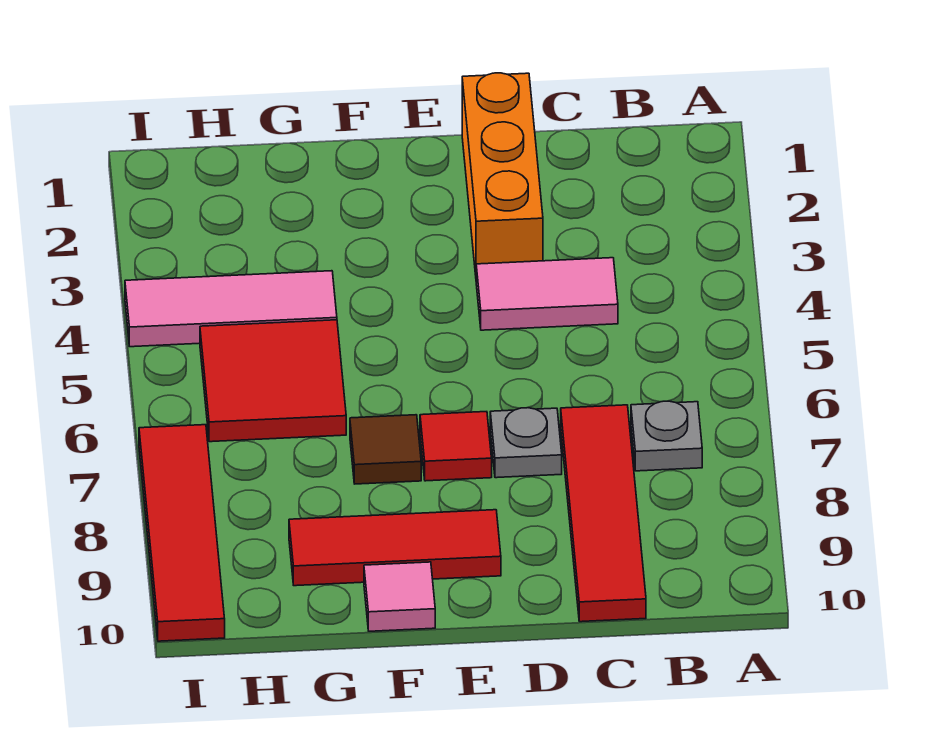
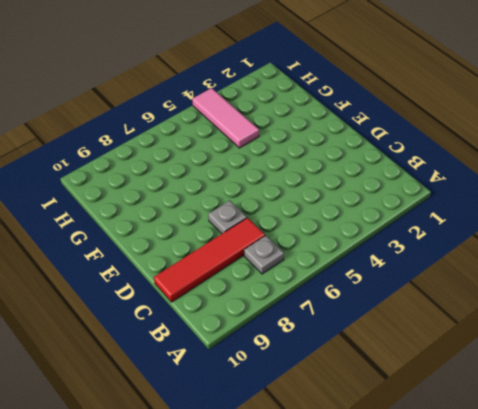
none -> pink 1x2 tile [476,258,618,330]
none -> orange 1x3 brick [462,73,543,275]
none -> red 1x1 tile [420,412,492,481]

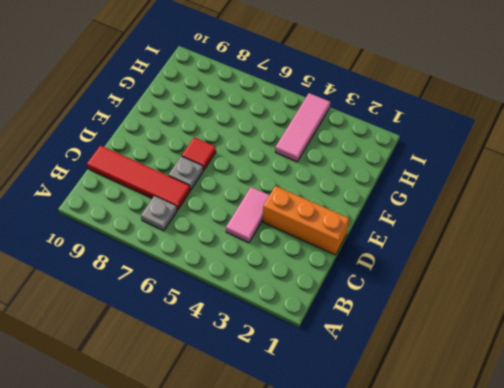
none -> red 1x3 tile [289,510,501,586]
none -> brown 1x1 tile [350,415,421,484]
none -> pink 1x1 tile [364,562,435,631]

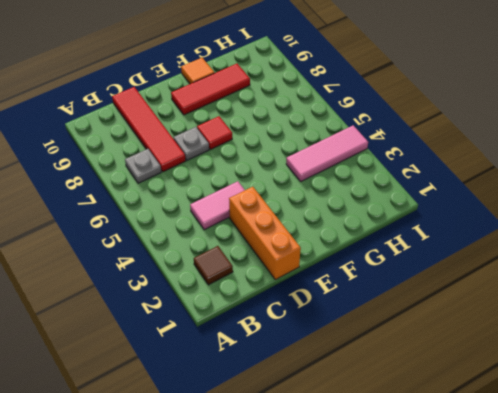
brown 1x1 tile [194,246,233,285] -> brown 1x1 tile moved to [350,415,421,484]
orange 1x1 tile [181,58,215,84] -> pink 1x1 tile [364,562,435,631]
none -> red 2x2 tile [200,320,346,442]
none -> red 1x4 tile [139,425,225,641]

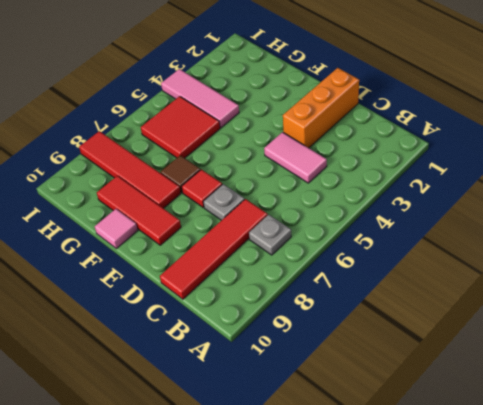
red 1x4 tile [79,131,181,208] -> red 1x4 tile turned to [139,425,225,641]

